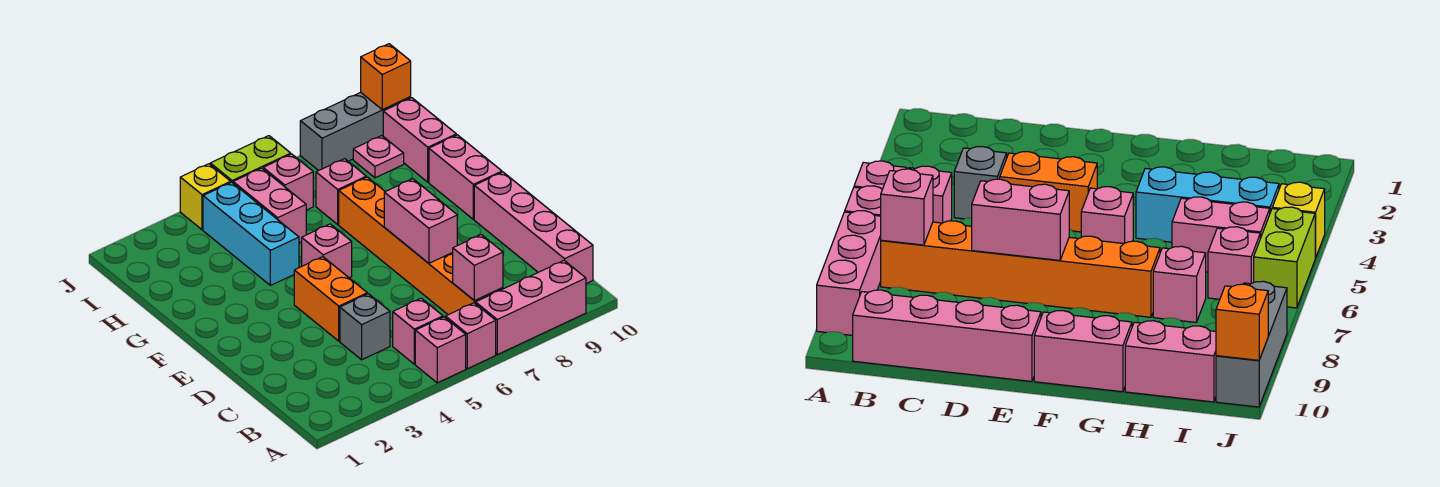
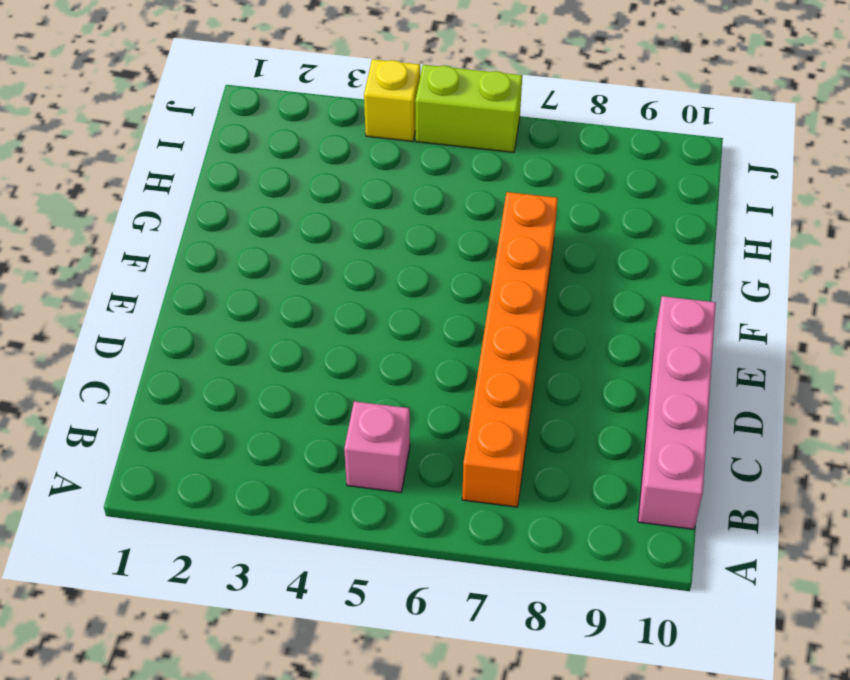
none -> pink 1x1 brick [415,317,466,383]
none -> pink 1x1 brick [446,303,496,369]
none -> pink 1x3 brick [476,261,586,355]

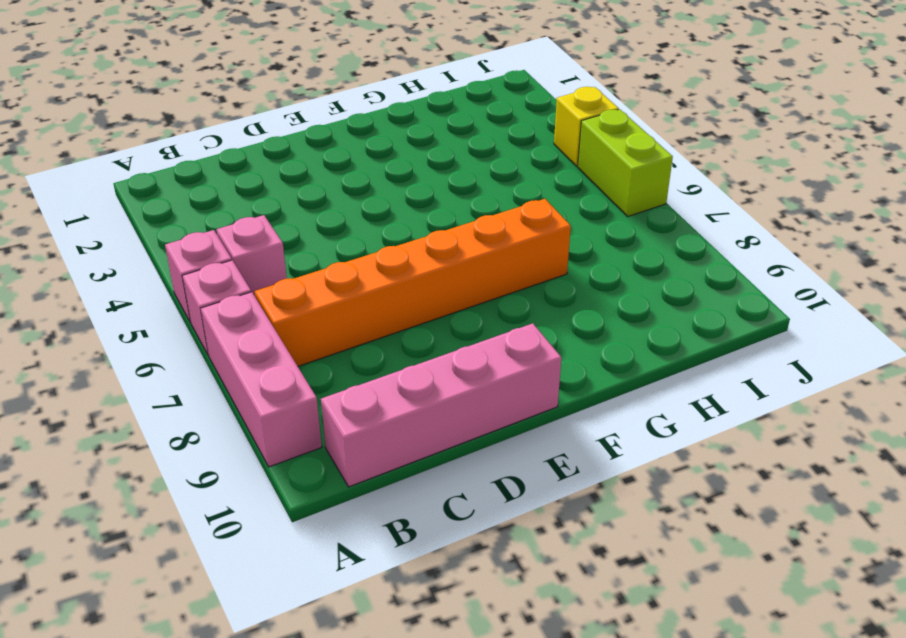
none -> grey 1x1 brick [340,294,390,360]
none -> orange 1x2 brick [294,257,367,341]
none -> pink 1x1 brick [302,224,352,278]

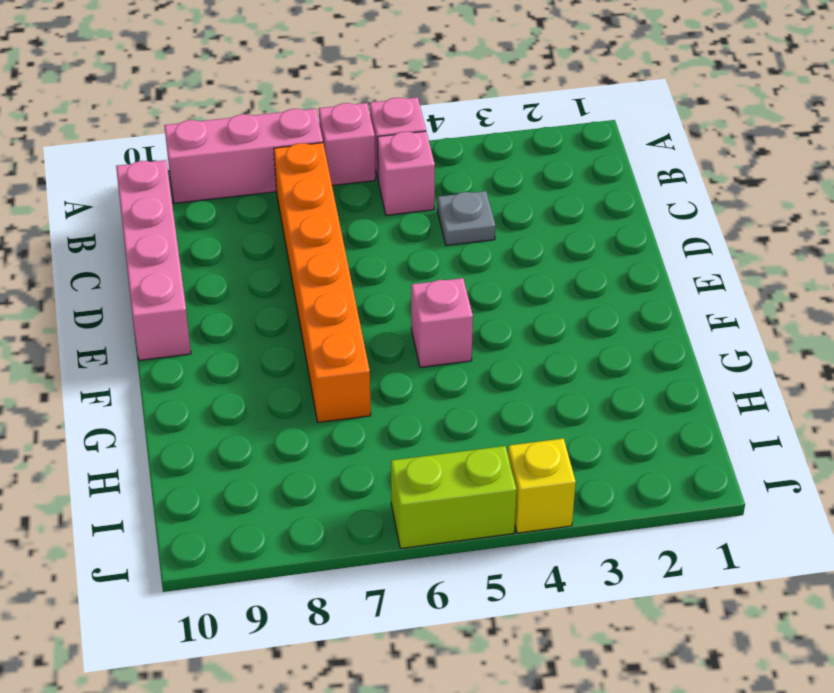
grey 1x1 plate [437,191,495,245] -> grey 1x1 brick [340,294,390,360]
none -> orange 1x2 brick [294,257,367,341]
none -> pink 1x2 brick [429,135,502,219]
none -> cyan 1x3 brick [203,182,299,285]

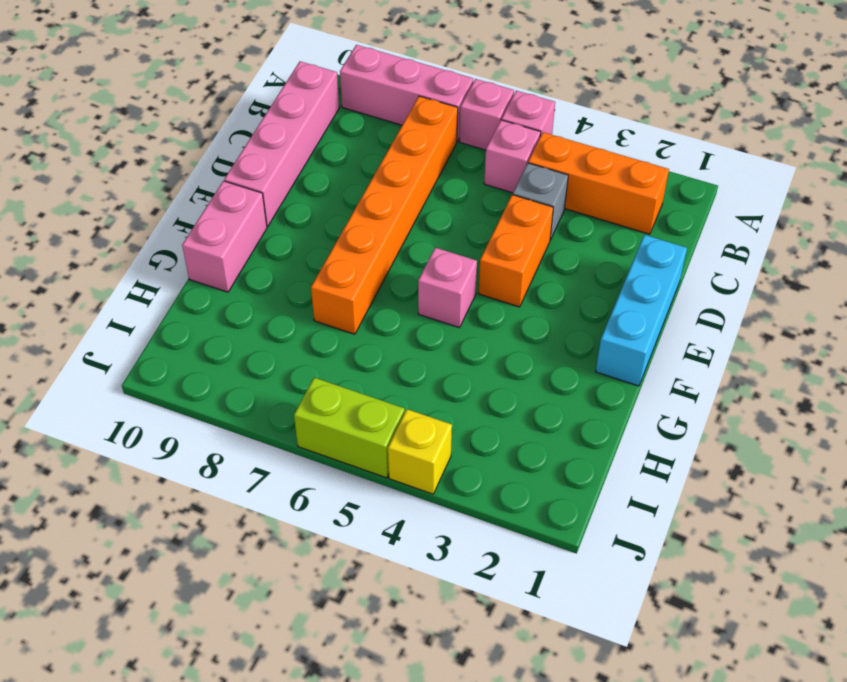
orange 1x3 brick [528,132,669,234] -> none
cyan 1x3 brick [596,235,687,386] -> cyan 1x3 brick moved to [203,182,299,285]
none -> pink 1x2 brick [233,168,306,243]
none -> pink 1x1 brick [316,159,366,224]
none -> pink 1x2 brick [383,98,456,182]

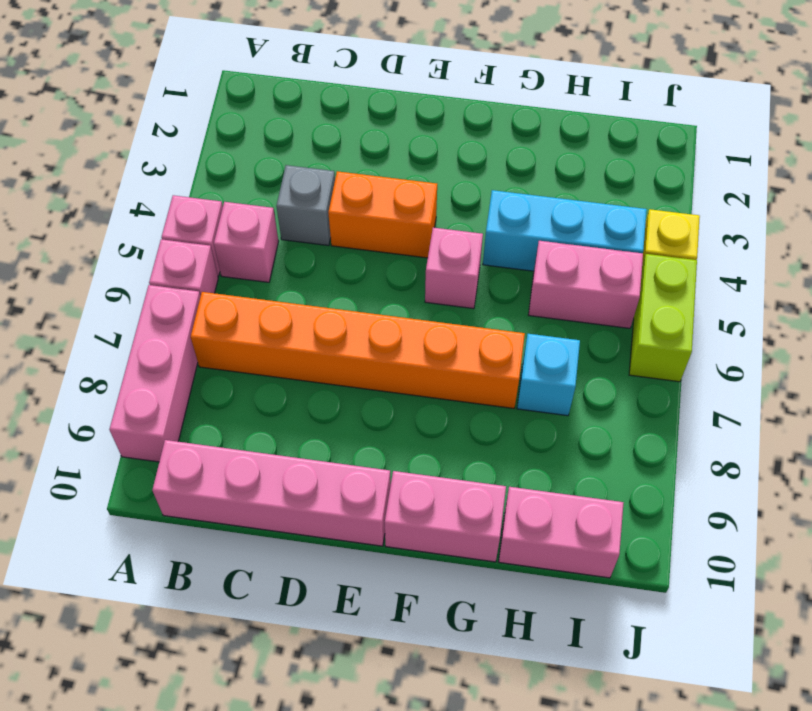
cyan 1x1 brick [517,334,580,416] -> pink 1x1 brick [316,159,366,224]
none -> pink 1x1 brick [263,154,313,210]
none -> pink 1x1 plate [353,136,404,178]
none -> grey 1x3 brick [300,92,411,171]

